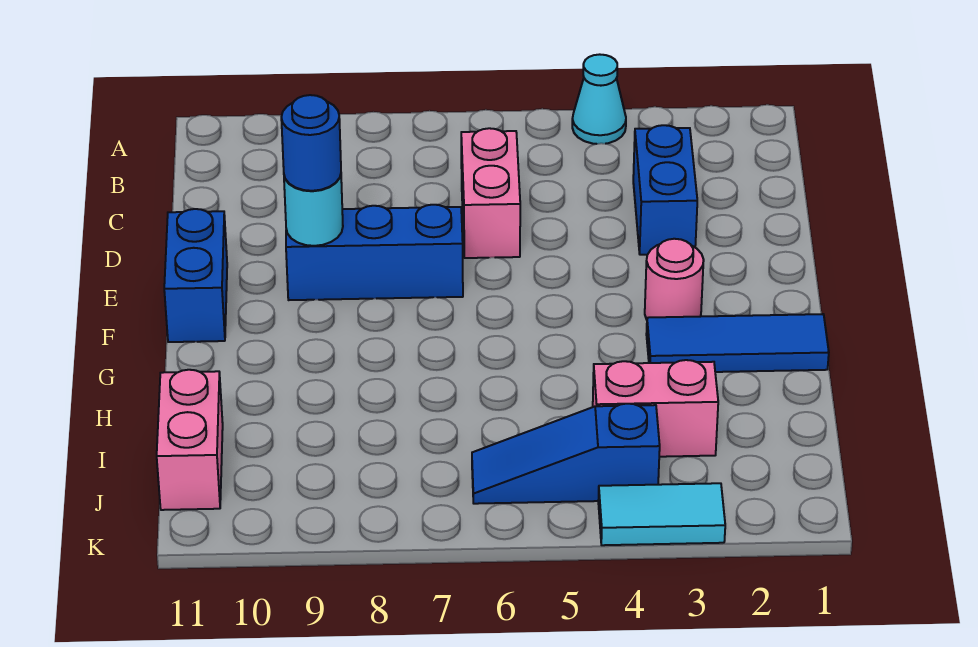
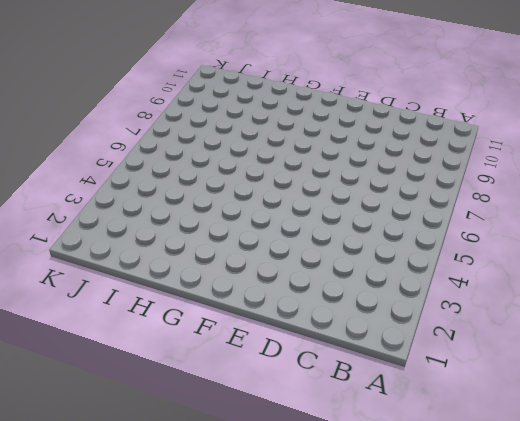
none -> cyan 1x1 cone [572,54,626,144]
none -> blue 1x2 brick [633,125,697,255]
none -> pink 1x2 brick [461,128,520,258]

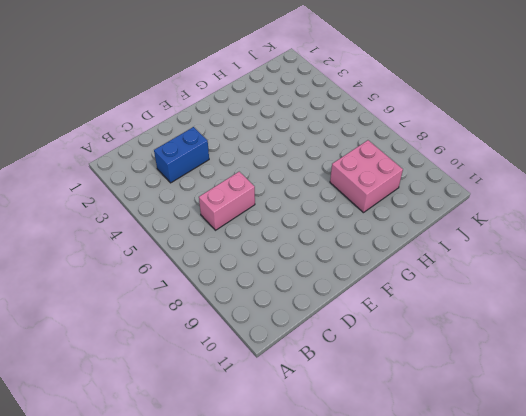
pink 2x2 brick [330,140,403,213] -> none
none -> cyan 1x1 cone [572,54,626,144]
none -> blue 1x3 brick [286,205,463,300]
none -> blue 1x2 brick [164,209,227,342]

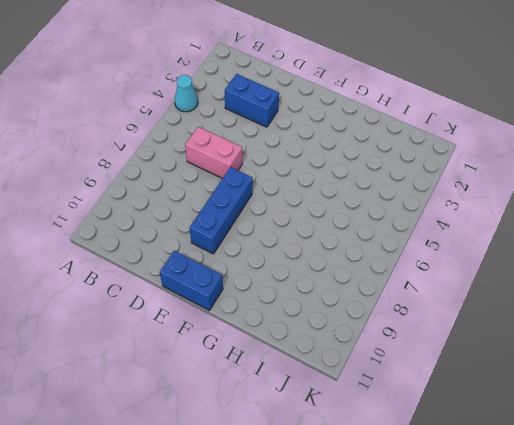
none -> pink 1x1 round brick [645,239,704,320]
none -> blue 1x3 tile [646,314,829,372]
none -> pink 1x2 brick [593,360,718,457]

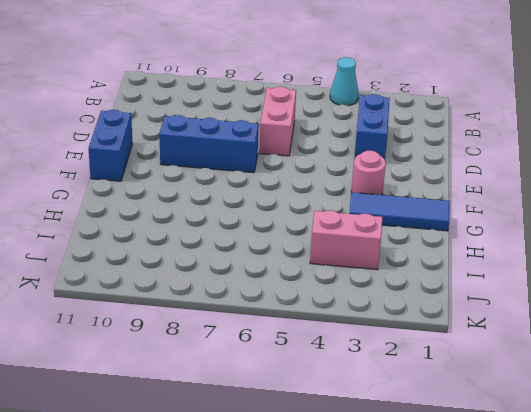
none -> pink 1x2 brick [157,370,223,510]
none -> blue 1x3 slope [472,404,660,504]
none -> cyan 1x2 tile [598,483,725,545]

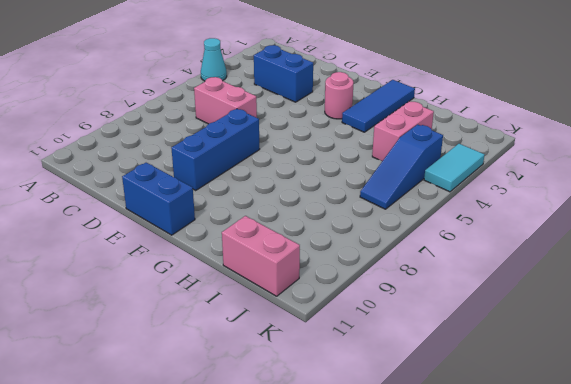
none -> cyan 1x1 round brick [284,175,343,246]
none -> blue 1x1 round brick [281,95,341,191]

